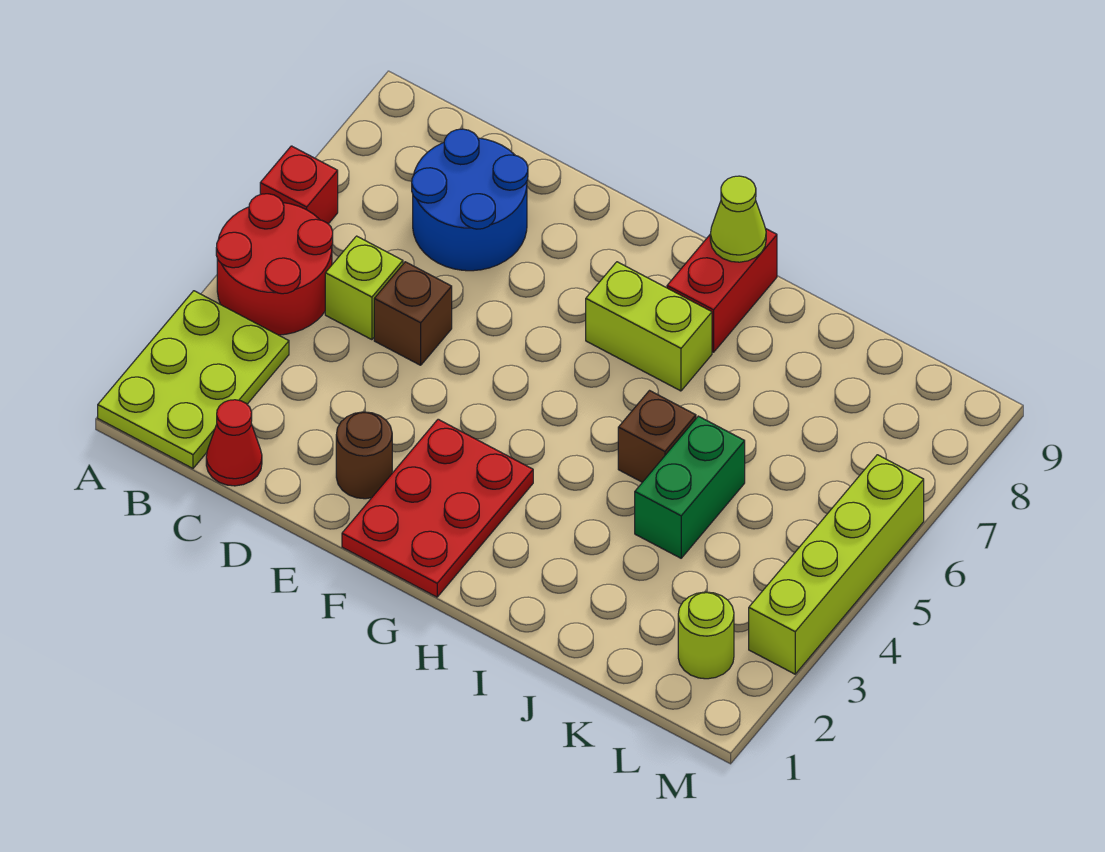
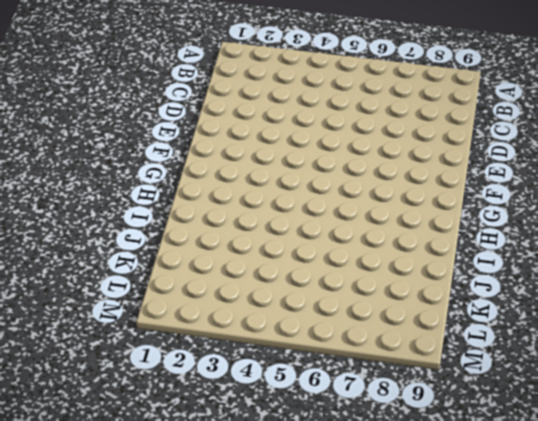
none -> lime 2x3 plate [98,291,289,468]
none -> red 2x2 round brick [216,194,333,335]
none -> red 1x1 brick [260,146,338,224]

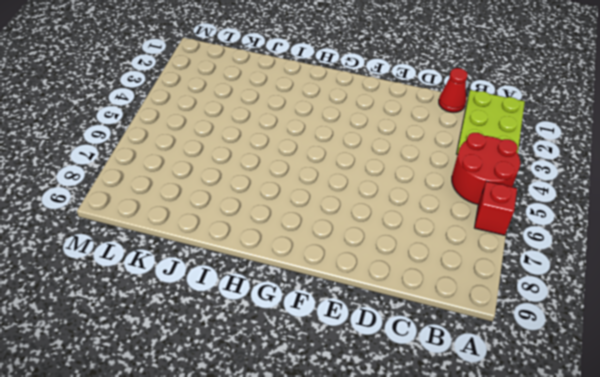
none -> lime 1x1 brick [325,236,403,340]
none -> blue 2x2 round brick [412,129,528,271]
none -> brown 1x1 brick [374,262,452,365]

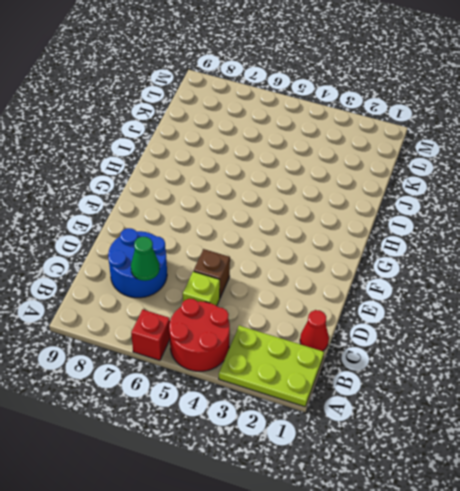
green 1x1 cone [131,237,160,281] -> none
none -> brown 1x1 round brick [336,412,392,499]
none -> red 2x3 plate [342,419,533,597]
none -> lime 1x2 brick [586,262,712,391]

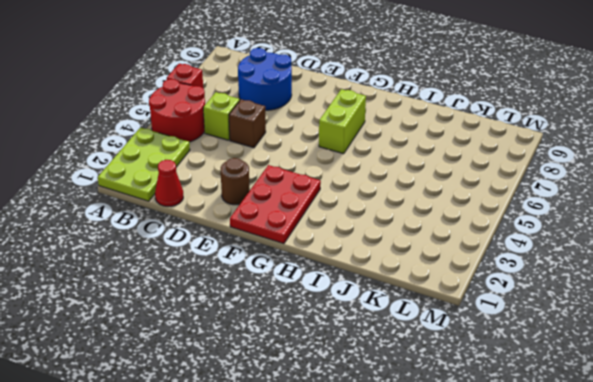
lime 1x2 brick [319,89,366,154] -> lime 1x2 brick turned to [586,262,712,391]
none -> red 1x2 brick [667,228,777,352]
none -> brown 1x1 brick [618,391,696,482]
none -> green 1x2 brick [635,416,745,558]

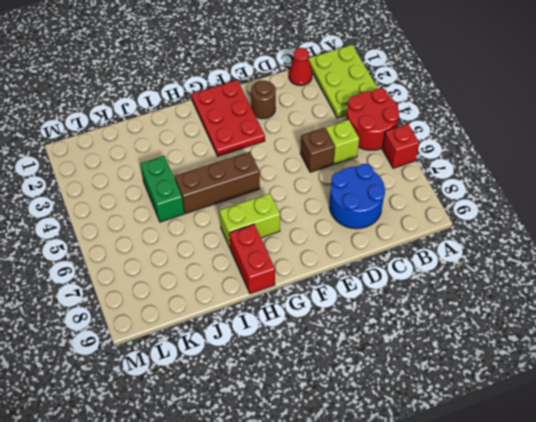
brown 1x3 brick [175,152,260,213] -> brown 1x1 brick [618,391,696,482]
none -> lime 1x1 round brick [678,592,734,679]
none -> lime 1x4 brick [749,455,924,674]
none -> lime 1x1 cone [710,176,766,262]

